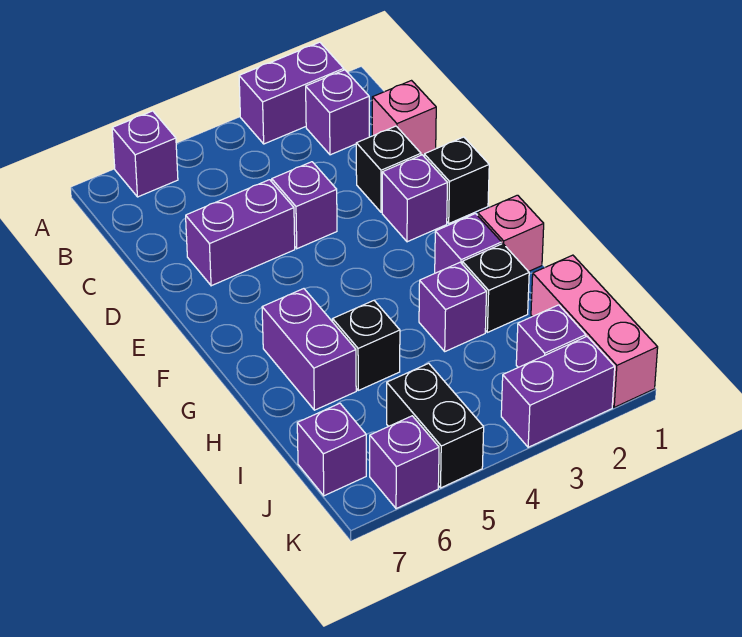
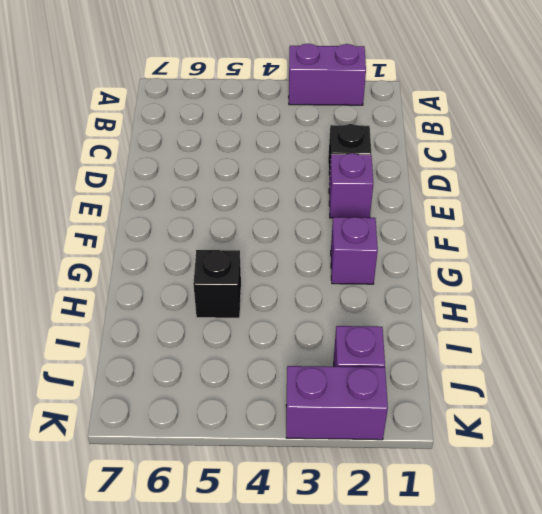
none -> purple 1x1 brick [112,111,178,197]
none -> purple 1x1 brick [306,70,369,155]
none -> pink 1x1 brick [372,81,436,155]

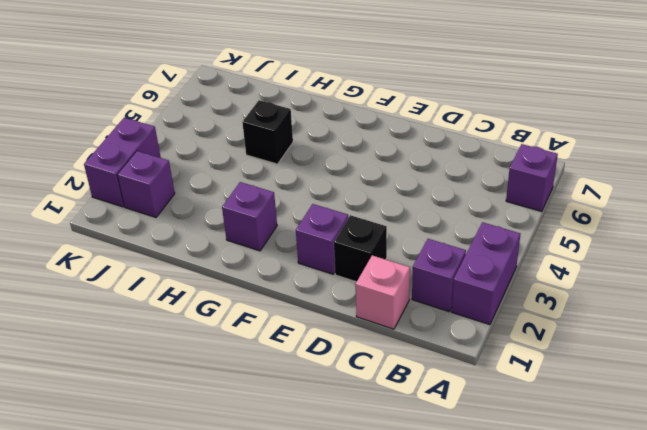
none -> purple 1x1 brick [272,162,337,249]
none -> purple 1x2 brick [186,180,295,286]
none -> black 1x1 brick [424,137,489,223]

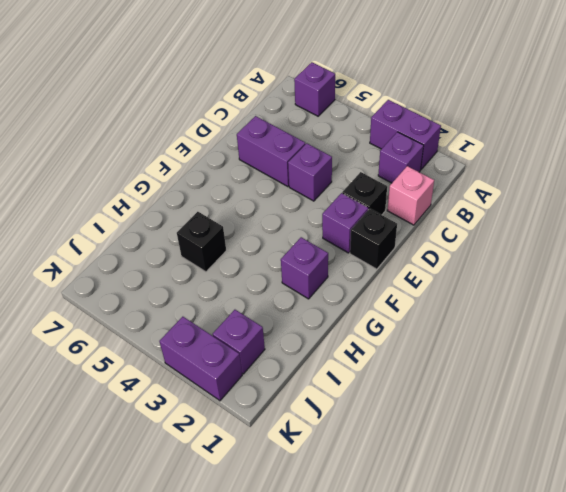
none -> pink 1x1 brick [478,195,544,272]
none -> purple 1x2 brick [262,289,356,410]
none -> black 1x1 brick [462,244,529,332]

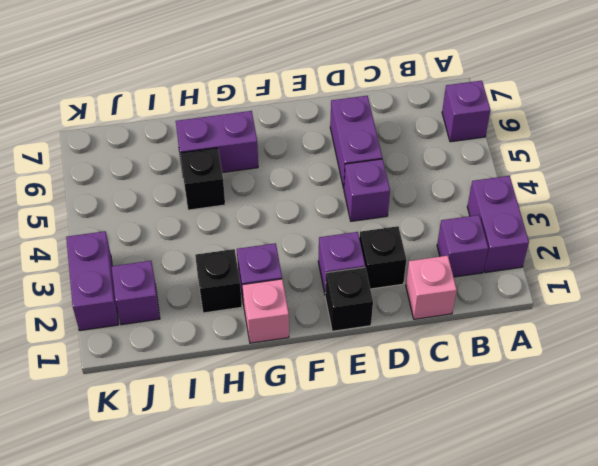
none -> purple 1x1 brick [419,262,487,351]
none -> pink 1x3 brick [531,255,658,407]
none -> black 1x2 brick [387,363,484,488]

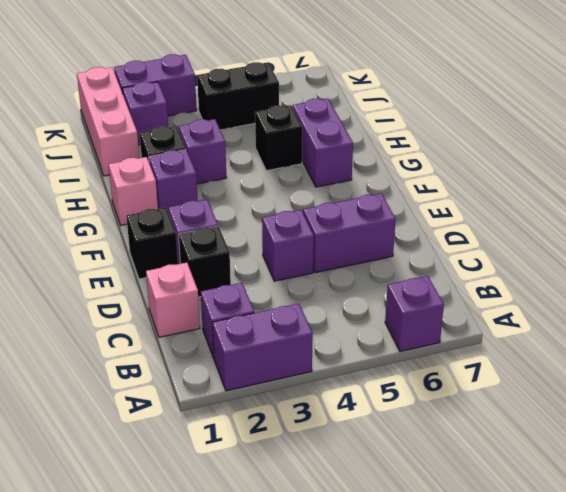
black 1x2 brick [197,62,279,130] -> black 1x2 brick turned to [387,363,484,488]
none -> purple 1x1 brick [297,403,366,496]
none -> purple 1x1 brick [370,416,439,509]

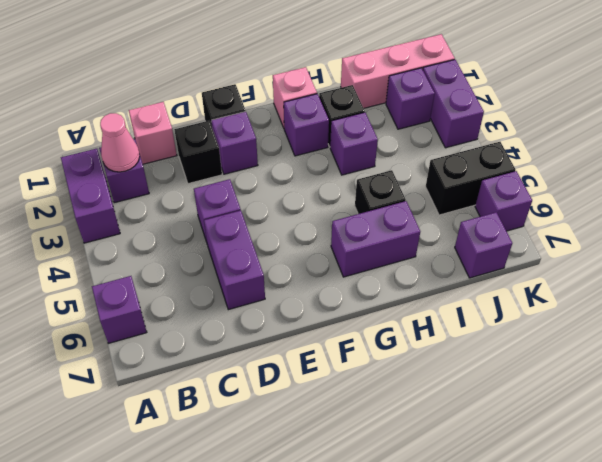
pink 1x1 cone [100,113,140,172] -> none

